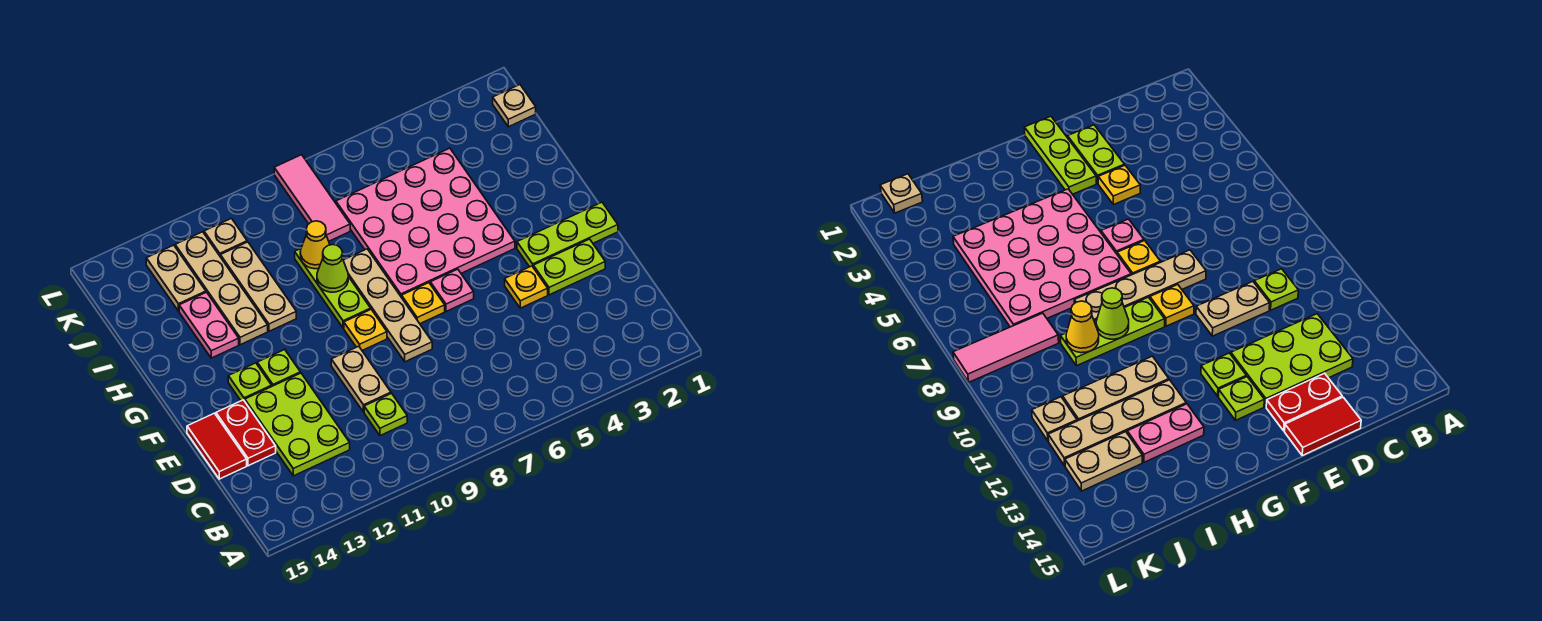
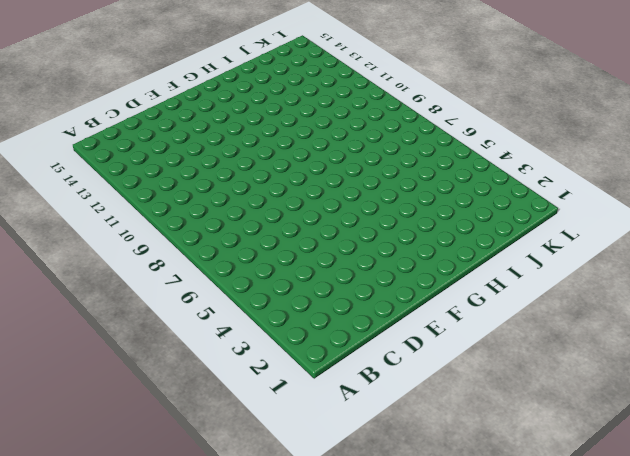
none -> lime 1x1 plate [364,393,407,436]
none -> lime 2x3 plate [245,373,350,476]
none -> tan 1x2 plate [331,346,391,412]

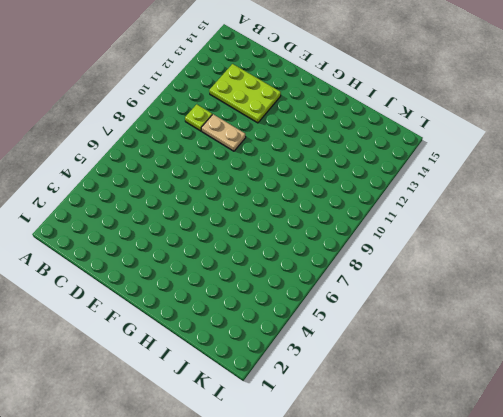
none -> red 1x2 plate [216,400,276,466]
none -> red 1x2 tile [187,413,247,479]
none -> lime 1x2 plate [533,239,605,295]

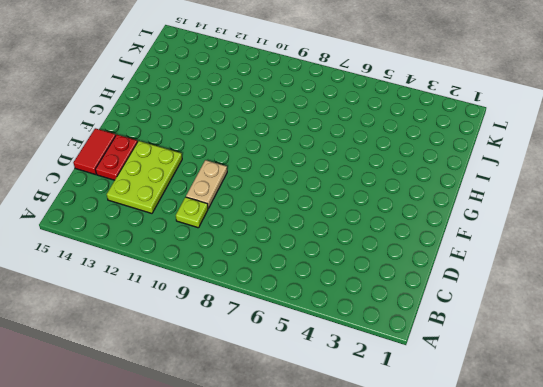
none -> lime 1x2 plate [533,239,605,295]
none -> yellow 1x1 plate [505,266,548,308]
none -> tan 1x4 plate [343,249,432,362]

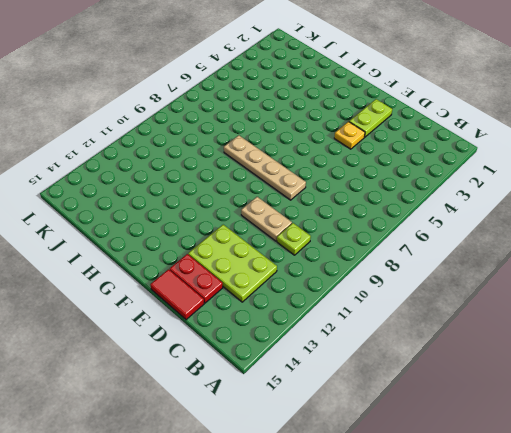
none -> lime 1x3 plate [517,202,618,267]
none -> pink 1x1 plate [430,269,474,311]
none -> yellow 1x1 plate [402,283,445,324]

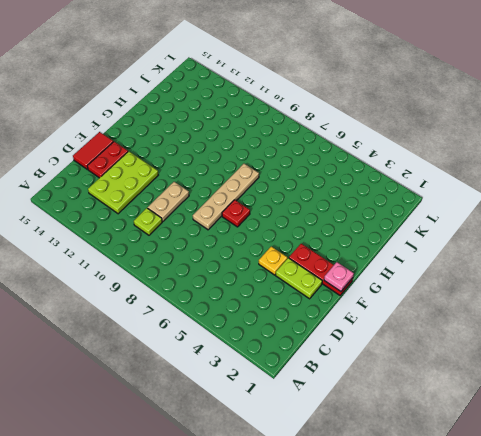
red 1x3 plate [289,244,353,295] -> lime 1x3 plate [517,202,618,267]
pink 1x1 plate [324,262,354,291] -> pink 1x1 plate moved to [430,269,474,311]
red 1x1 plate [222,200,250,227] -> yellow 1x1 plate [402,283,445,324]
none -> yellow 1x1 plate [344,310,387,350]
none -> lime 1x1 plate [257,350,300,386]
none -> lime 1x1 plate [228,363,272,401]

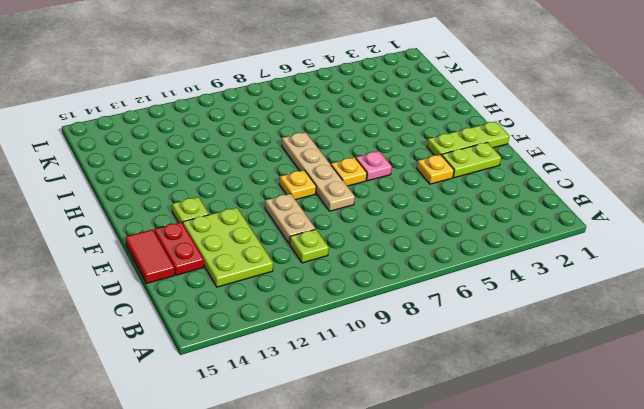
none -> lime 1x1 plate [257,350,300,386]
none -> pink 4x4 plate [336,148,515,298]
none -> lime 1x3 plate [295,249,371,328]

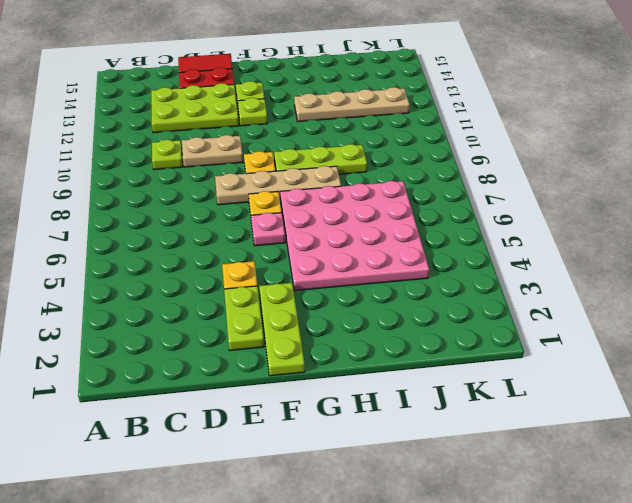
none -> tan 1x3 plate [221,242,296,331]
none -> pink 1x2 plate [179,292,239,358]
none -> pink 1x3 tile [274,155,350,241]

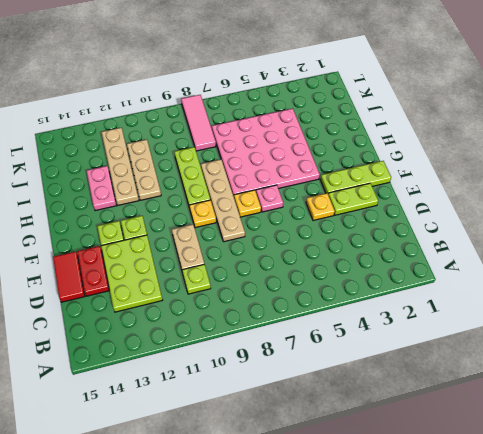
none -> tan 1x2 plate [146,245,206,311]
none -> tan 1x1 plate [493,85,536,127]
none -> tan 1x1 plate [204,218,247,257]

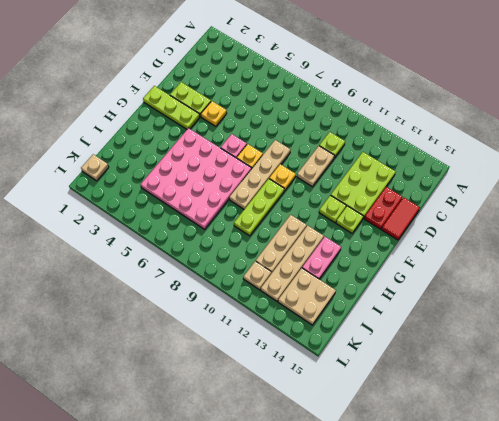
tan 2x2 plate [278,268,336,325] -> tan 1x2 plate [146,245,206,311]
none -> pink 1x3 tile [274,155,350,241]
none -> lime 1x1 cone [317,245,348,292]
none -> yellow 1x1 cone [300,221,330,269]

